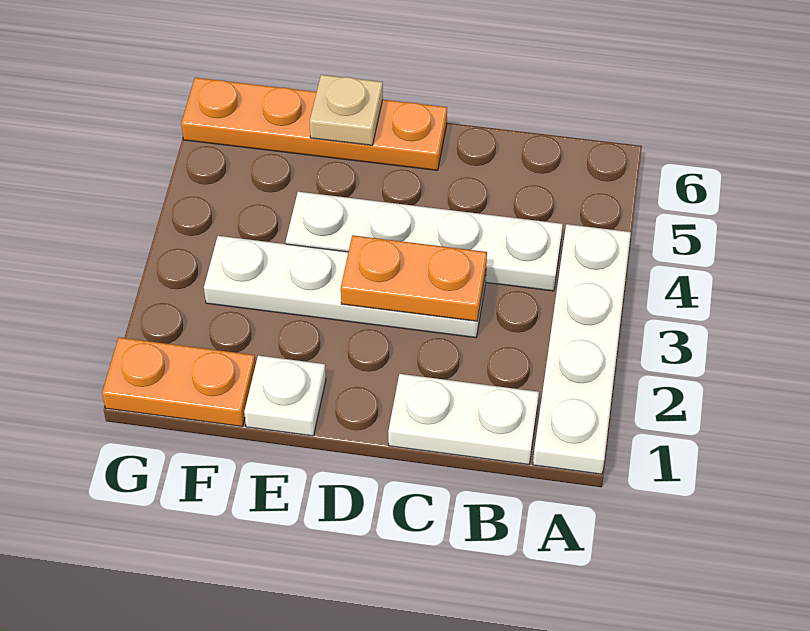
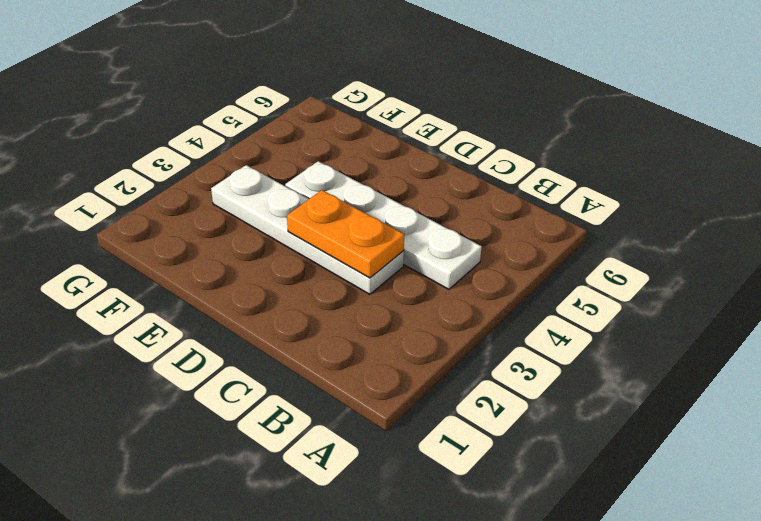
none -> white 1x4 plate [533,224,631,474]
none -> white 1x2 plate [388,374,539,465]

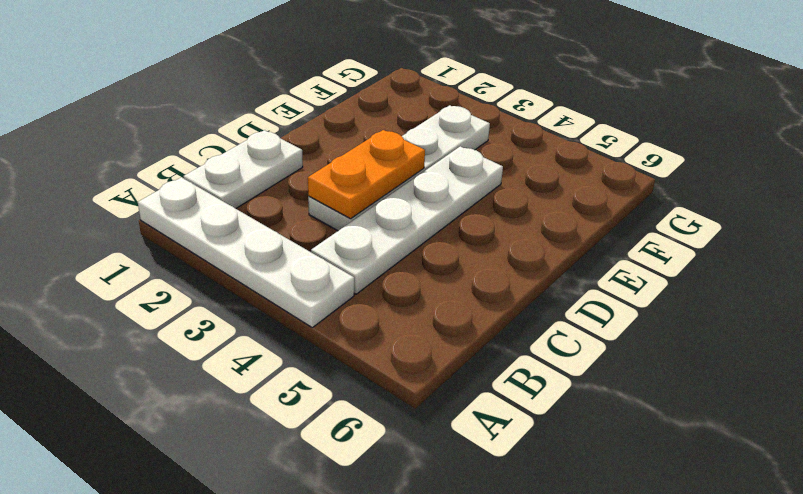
none -> orange 1x4 plate [181,78,447,170]
none -> white 1x1 plate [244,355,326,436]

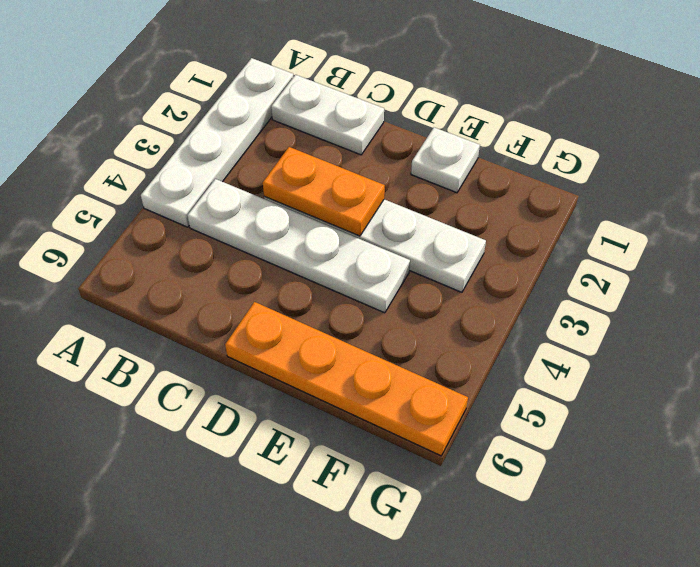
none -> orange 1x2 plate [102,338,256,427]
none -> tan 1x1 plate [310,75,383,145]

